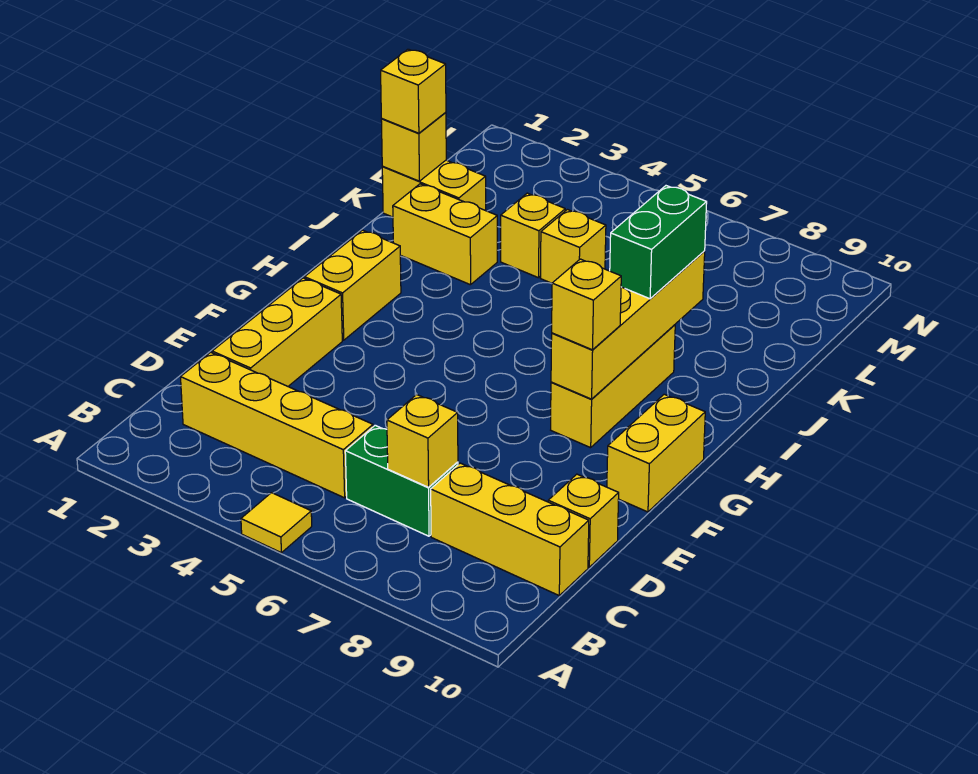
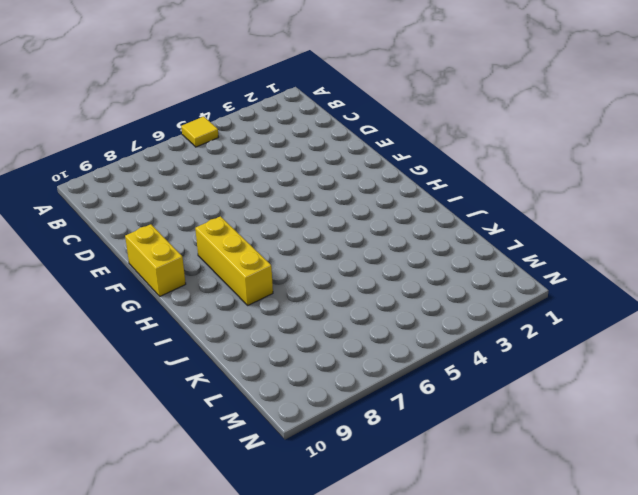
none -> yellow 1x4 brick [181,352,373,498]
none -> green 1x2 brick [345,425,458,536]
none -> yellow 1x3 brick [431,463,589,595]

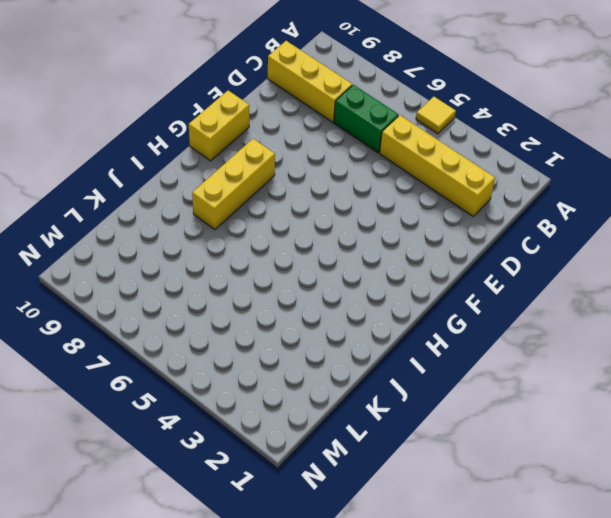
none -> yellow 1x3 brick [212,278,342,386]
none -> yellow 1x1 brick [548,474,619,567]
none -> yellow 1x2 brick [305,230,401,340]

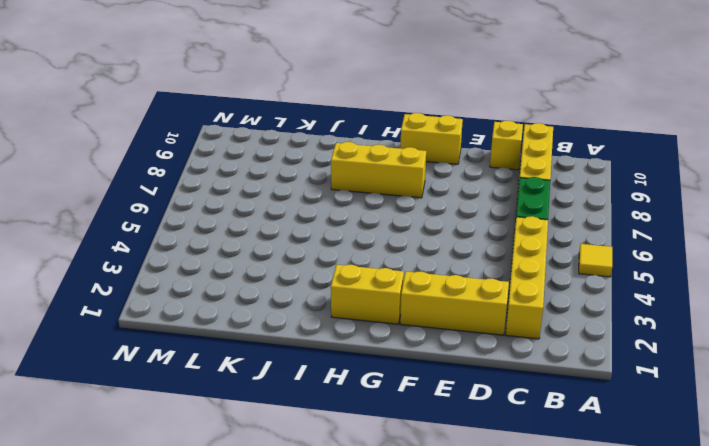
none -> yellow 1x2 brick [393,184,497,285]
none -> yellow 1x2 brick [382,160,486,217]
none -> yellow 1x1 brick [501,193,565,278]

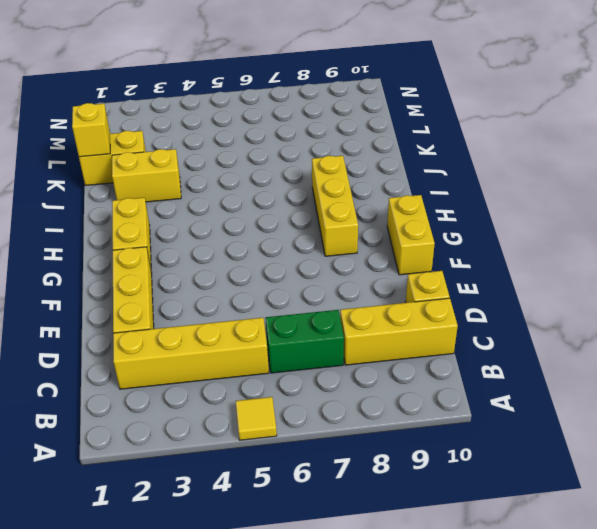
none -> yellow 1x1 brick [501,193,565,278]
none -> yellow 1x1 brick [541,210,606,283]
none -> yellow 1x1 brick [387,395,458,487]

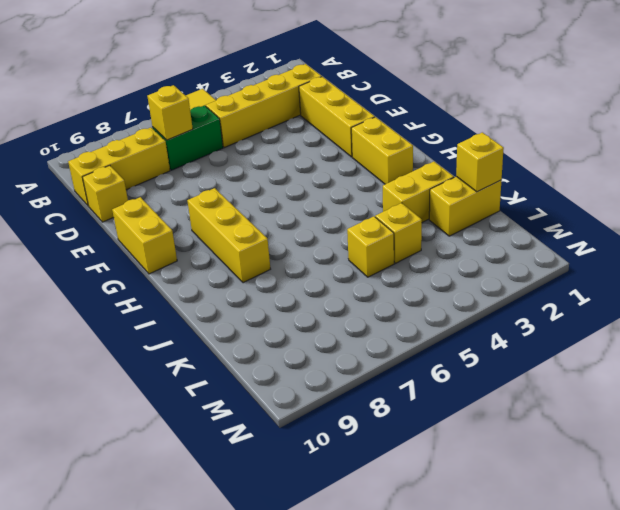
none -> yellow 1x4 brick [551,251,705,399]
none -> yellow 1x1 brick [552,259,621,350]
none -> green 1x2 brick [610,186,707,299]

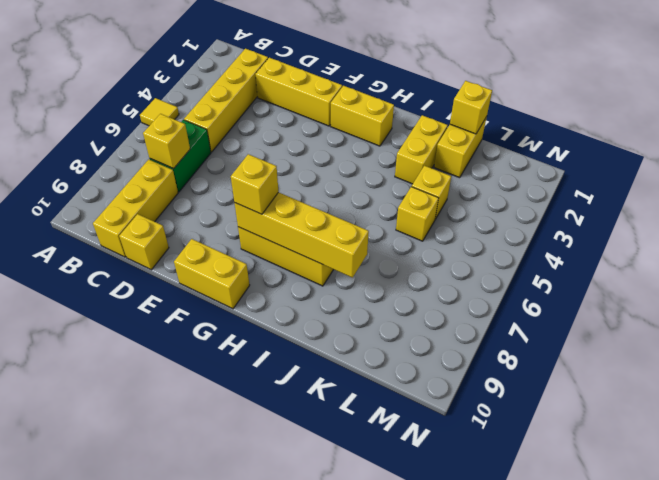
none -> green 1x2 brick [610,186,707,299]
none -> yellow 1x1 brick [381,49,446,133]

